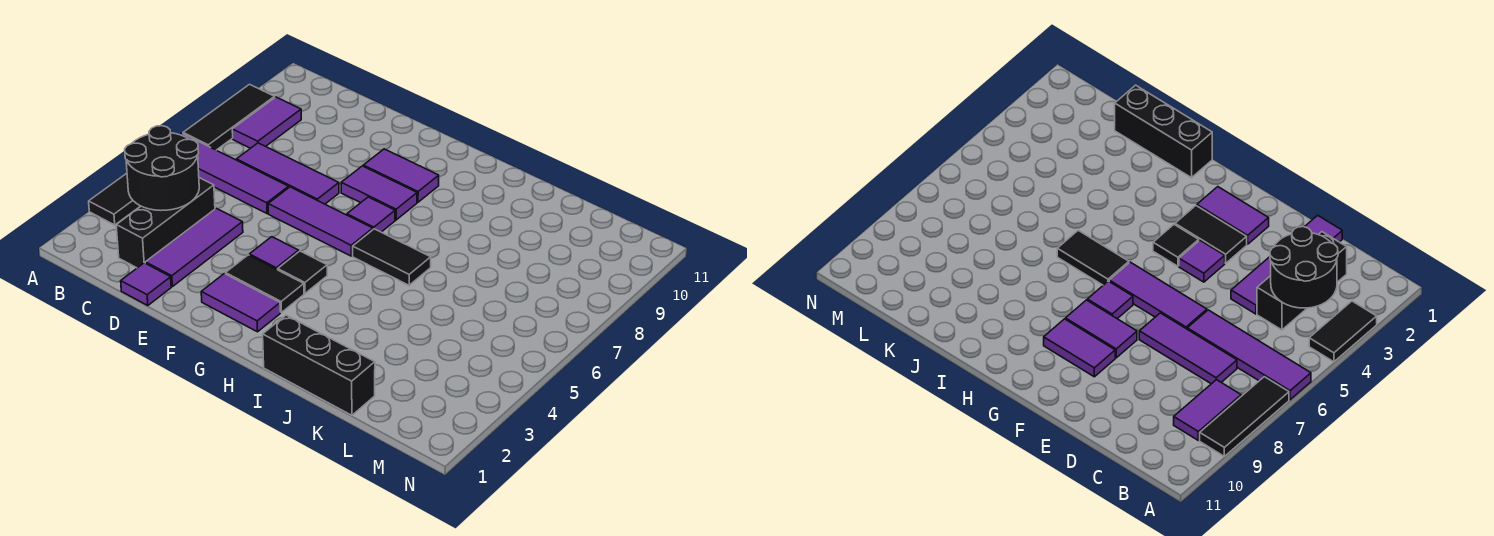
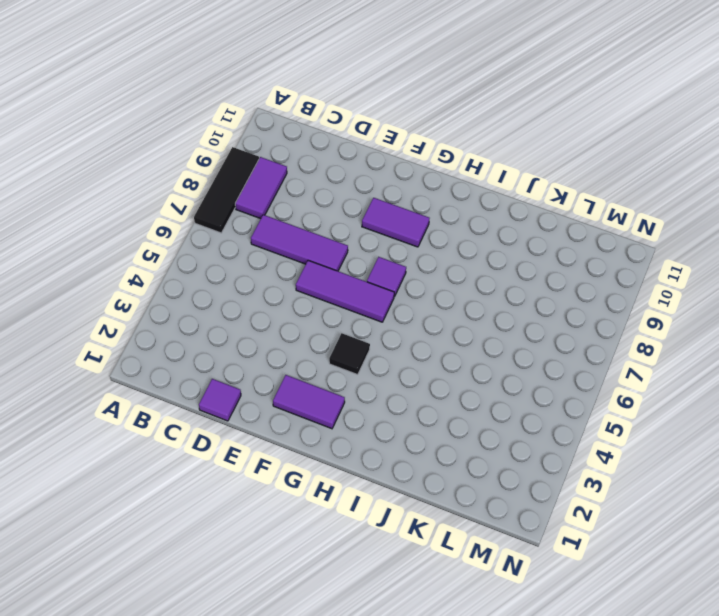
none -> black 1x2 tile [89,173,140,225]
none -> purple 1x4 tile [180,133,289,214]
none -> black 1x3 brick [116,178,215,268]

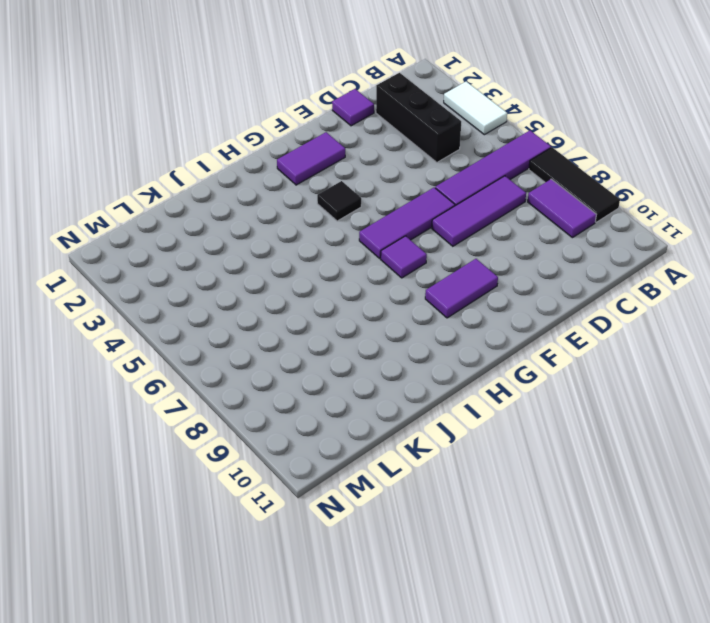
white 1x2 tile [444,82,507,135] -> black 1x2 tile [89,173,140,225]
none -> purple 1x3 tile [145,208,243,287]
none -> black 1x2 tile [226,255,304,312]
none -> purple 1x1 tile [249,237,299,270]

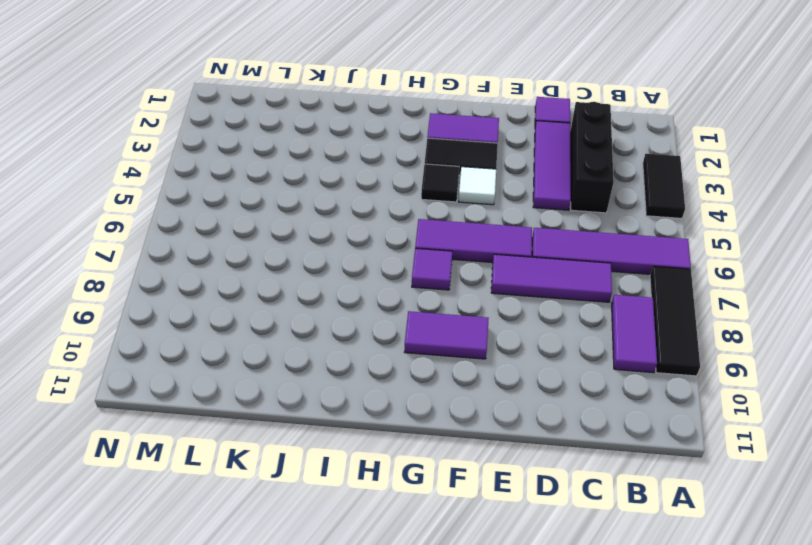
white 1x1 tile [459,167,496,205] -> purple 1x1 tile [249,237,299,270]
none -> purple 1x2 tile [341,166,417,220]
none -> black 1x2 tile [353,229,431,285]
none -> black 1x3 brick [263,315,375,415]

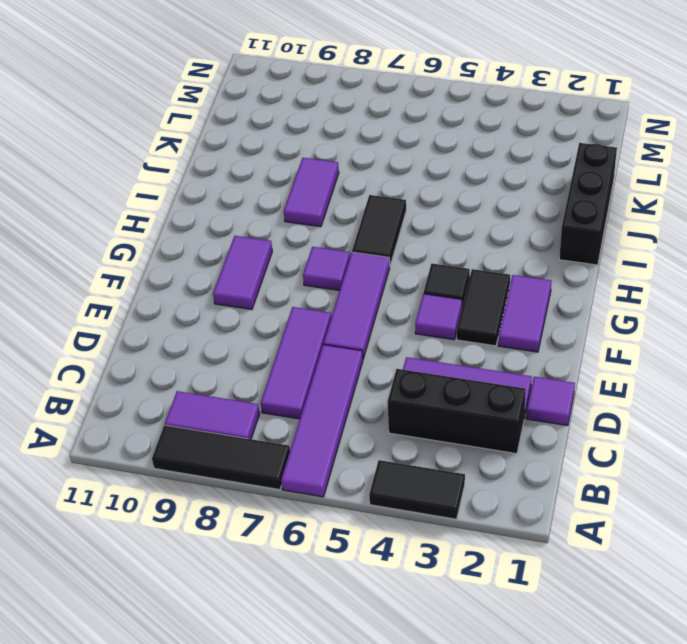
purple 1x2 tile [284,158,339,227] -> purple 1x2 tile moved to [341,166,417,220]
none -> black 2x2 round brick [125,126,199,211]

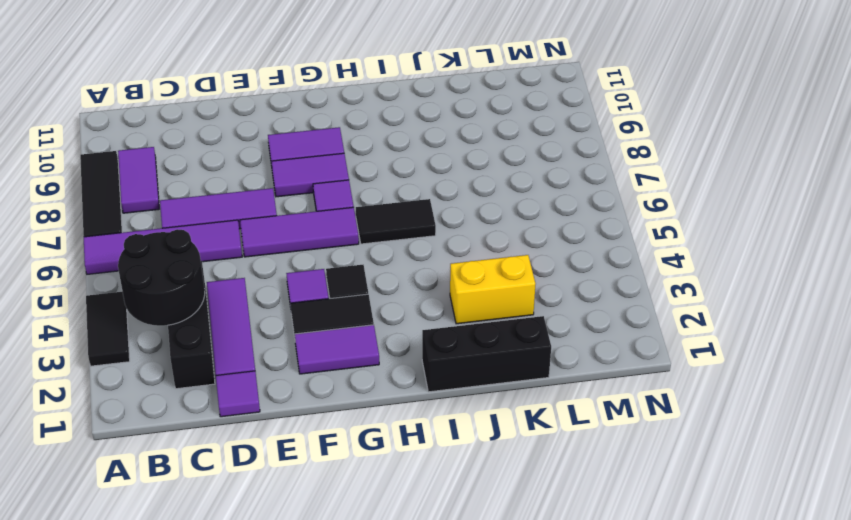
yellow 1x2 brick [450,255,535,324] -> none

